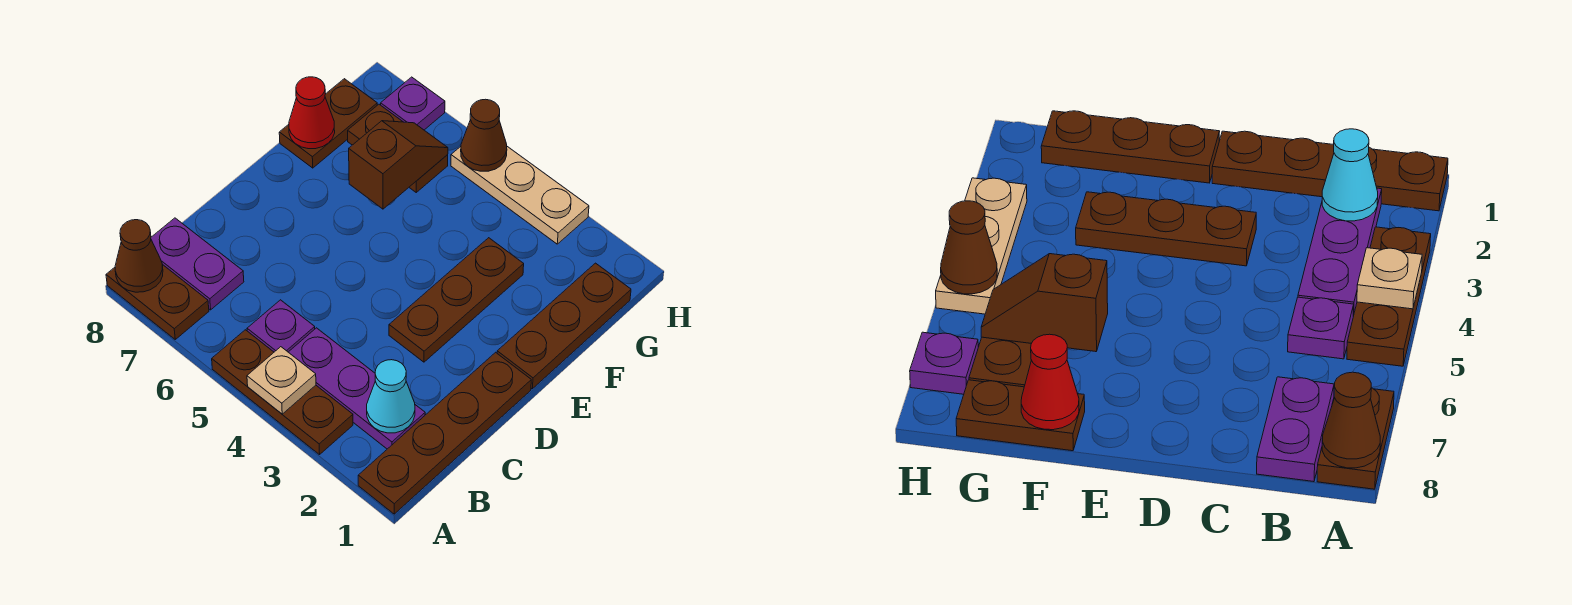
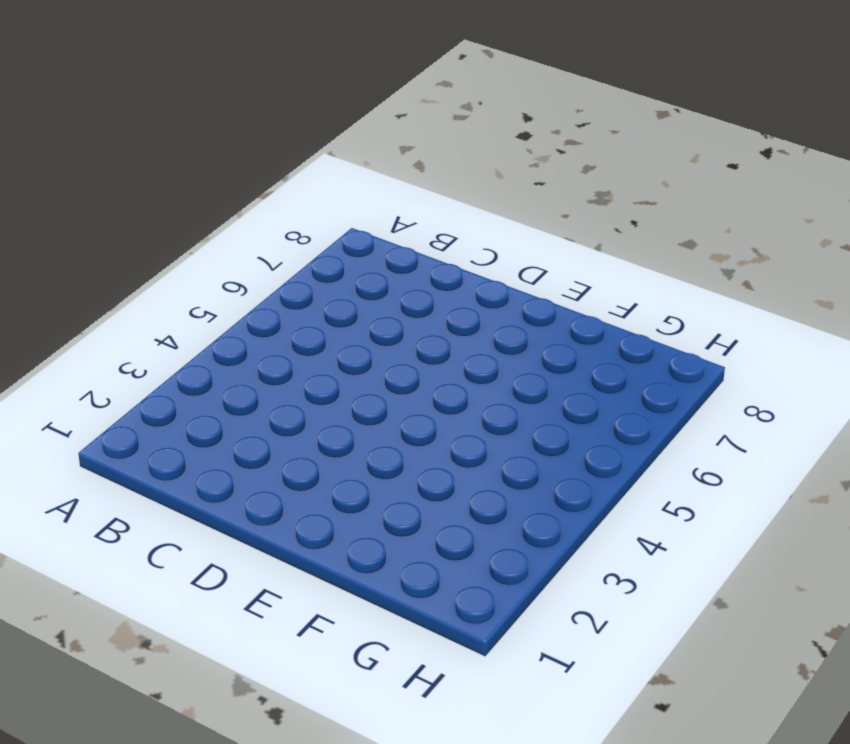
none -> brown 1x4 plate [358,352,531,514]
none -> brown 1x3 plate [212,330,353,455]
none -> brown 1x2 plate [106,264,209,339]

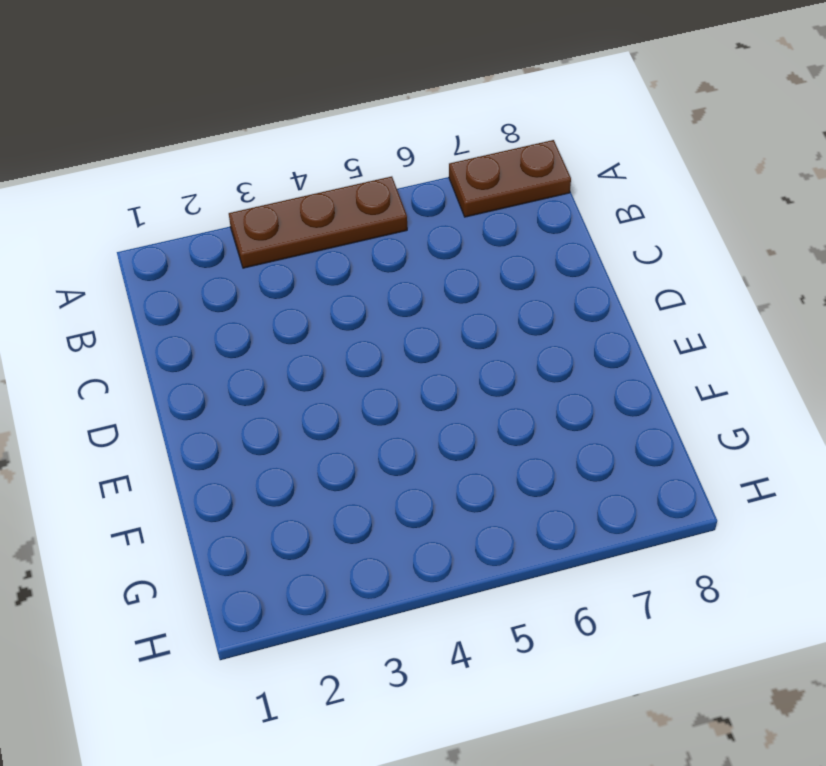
none -> brown 1x4 plate [358,352,531,514]
none -> purple 1x3 plate [289,328,425,449]
none -> purple 1x1 plate [247,300,315,352]

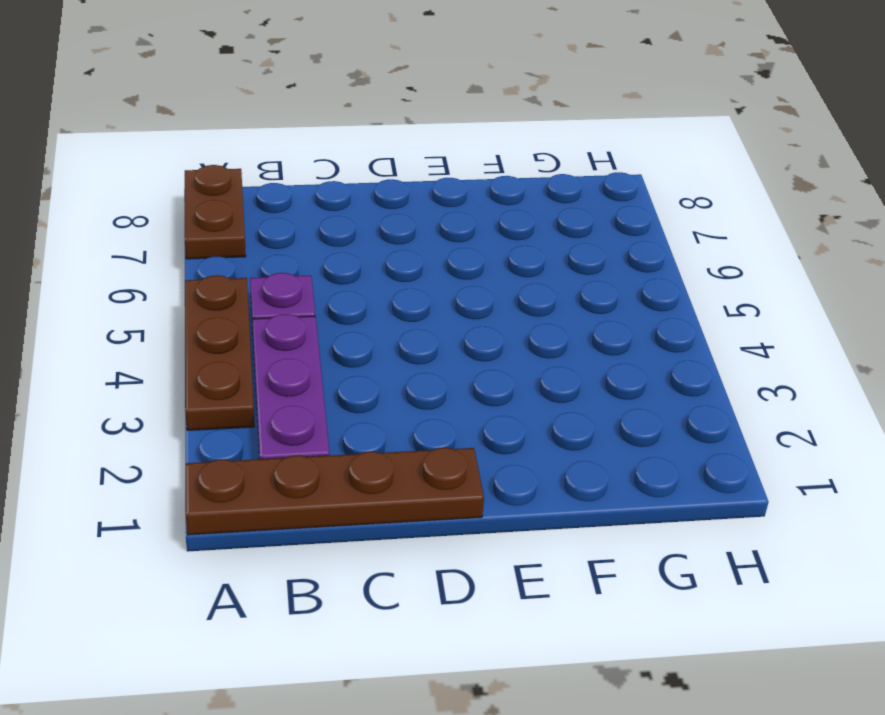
none -> purple 1x2 plate [151,218,244,310]
none -> brown 1x3 plate [389,238,524,362]
none -> brown 1x3 plate [497,263,631,389]

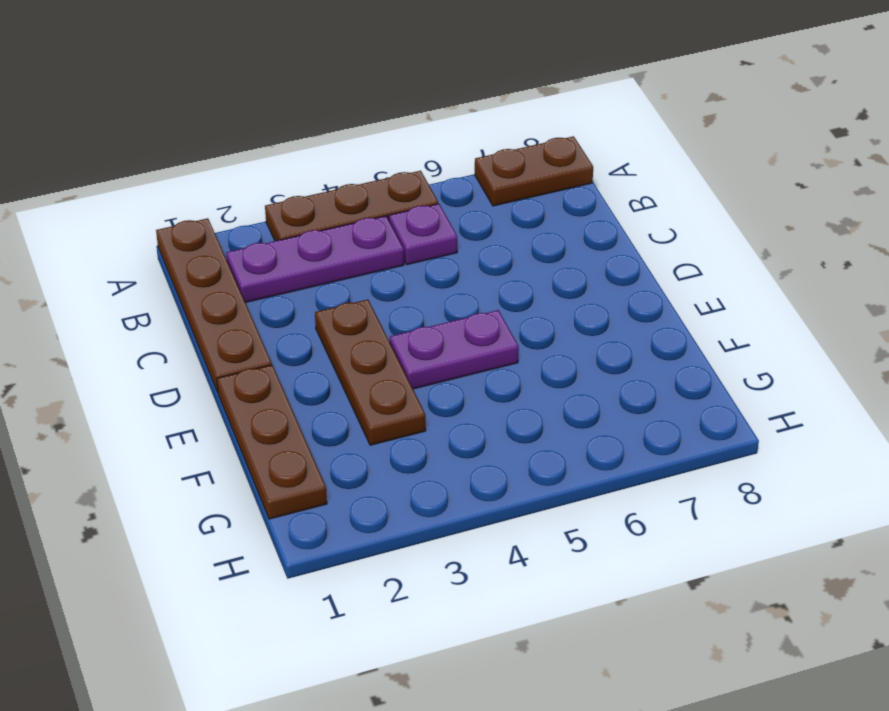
purple 1x2 plate [390,310,519,389] -> purple 1x2 plate moved to [151,218,244,310]
none -> brown 1x2 plate [279,79,377,168]
none -> brown 1x2 plate [348,104,448,192]
none -> tan 1x3 plate [451,147,589,244]

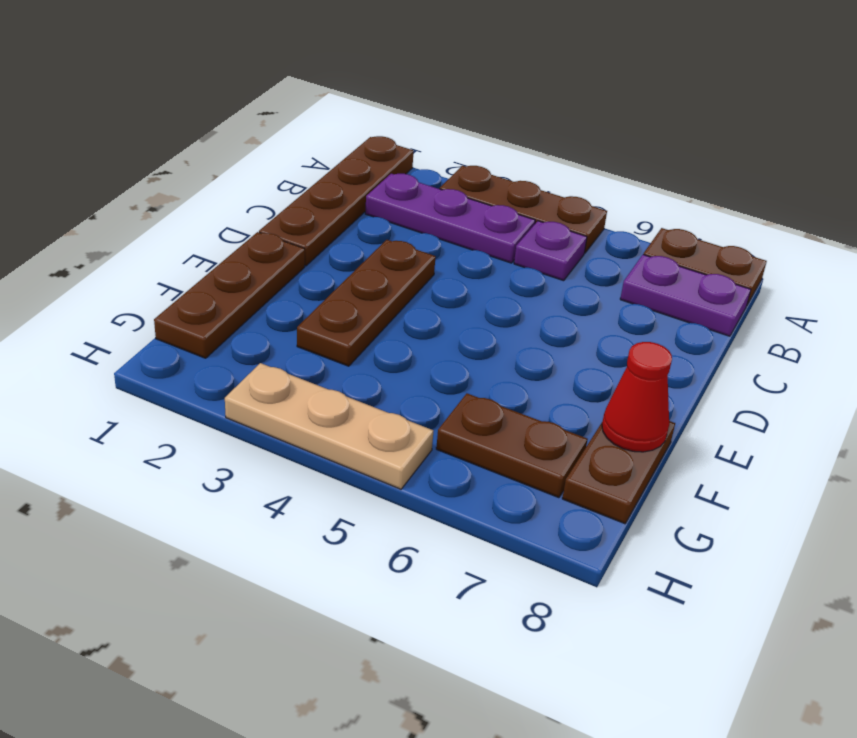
none -> purple 1x1 plate [381,77,445,130]
none -> tan 1x1 plate [247,347,316,414]
none -> brown 1x1 cone [115,220,163,292]

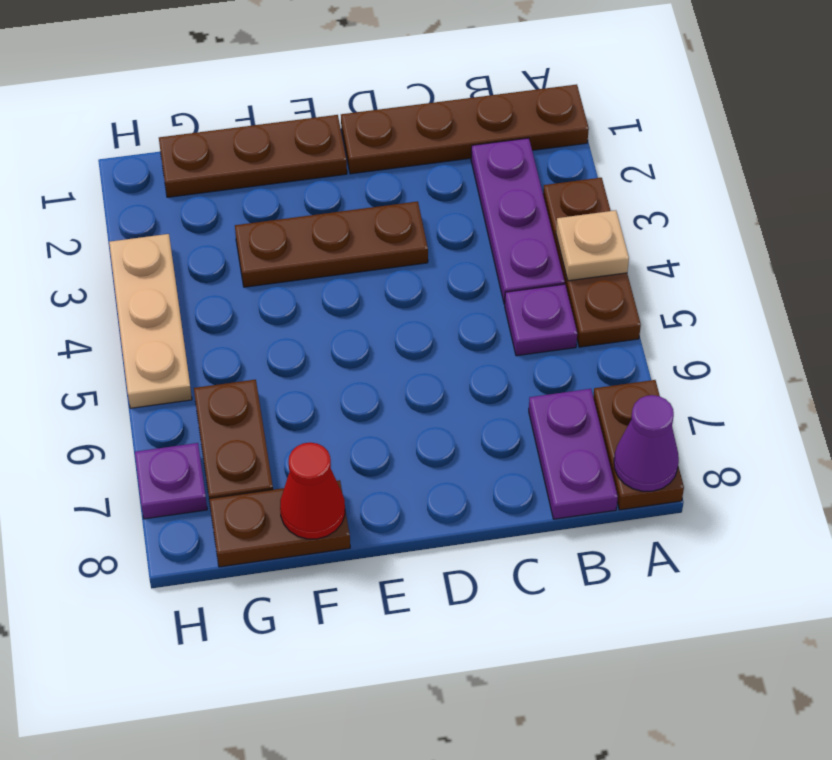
purple 1x1 cone [614,395,679,491] -> brown 1x1 cone [115,220,163,292]
none -> cyan 1x1 cone [367,360,415,433]
none -> brown 1x2 slope [349,121,448,209]
none -> brown 1x1 cone [461,99,507,171]

